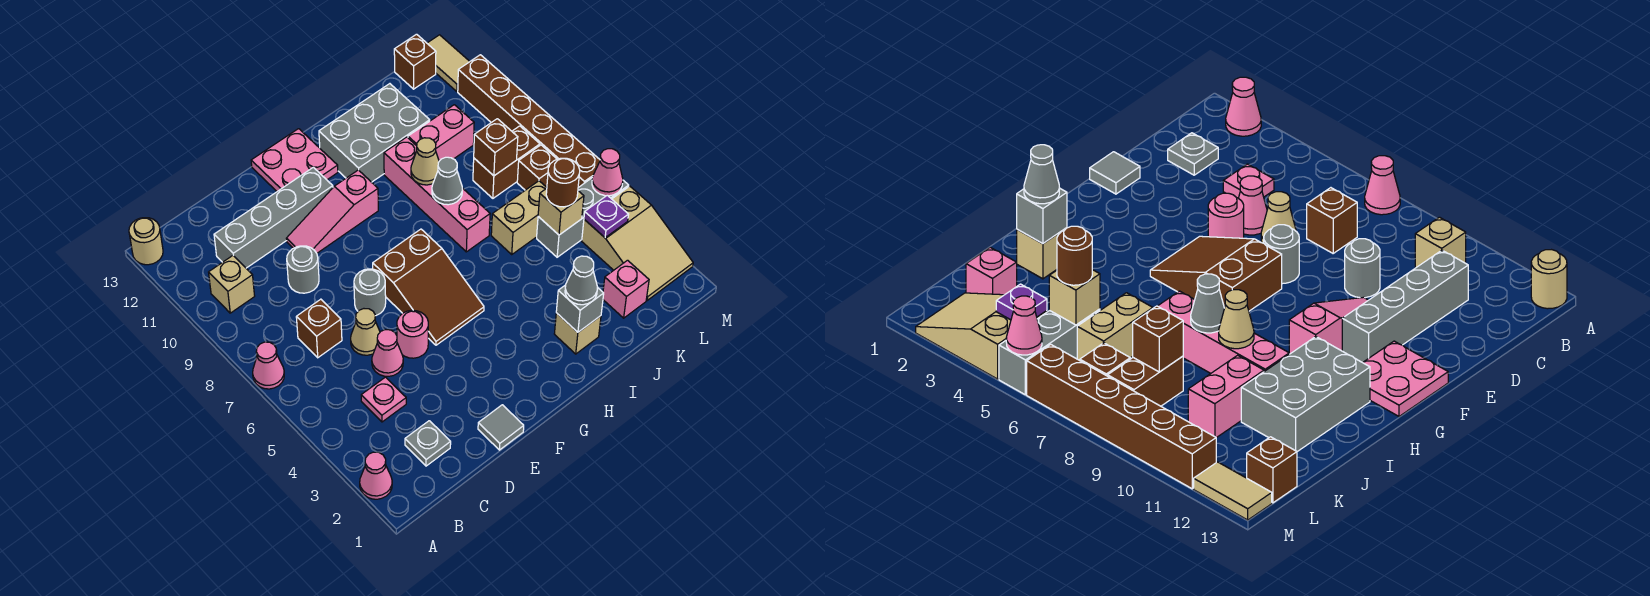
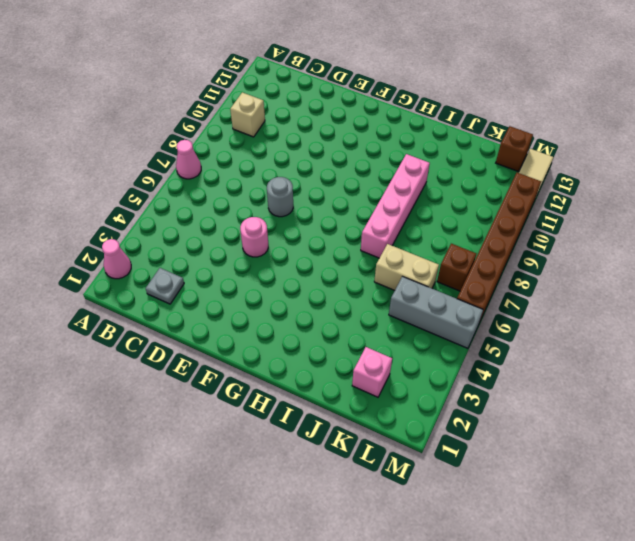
none -> tan 1x1 round brick [129,218,163,265]
none -> pink 1x1 plate [361,377,406,422]
none -> brown 1x1 brick [296,299,342,358]
none -> grey 1x4 brick [214,167,333,268]

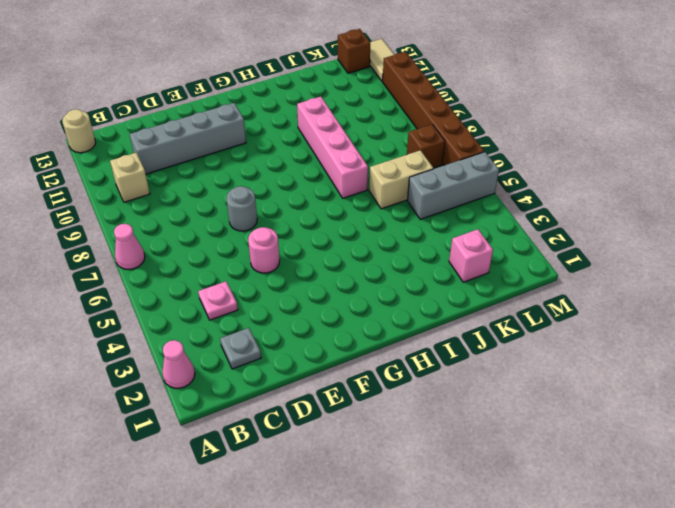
none -> brown 1x1 brick [296,299,342,358]
none -> pink 1x1 cone [372,330,403,376]
none -> tan 1x1 cone [351,309,380,355]
none -> grey 1x1 round brick [287,246,319,293]

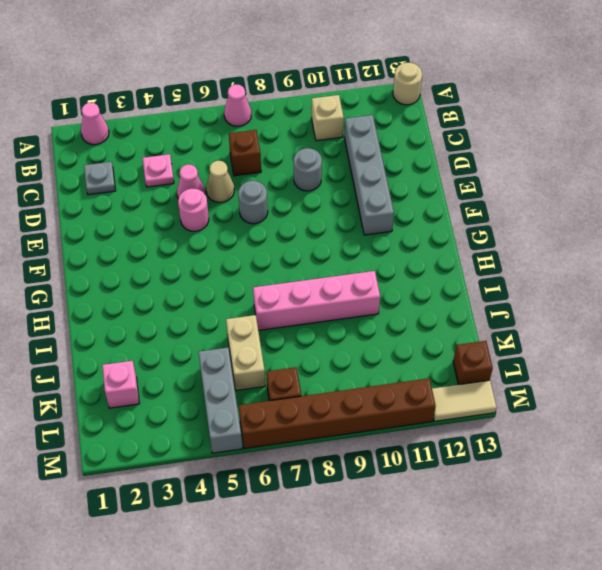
none -> grey 1x1 tile [478,405,524,450]
none -> pink 1x3 slope [286,170,378,253]
none -> brown 2x3 slope [373,229,484,345]
none -> pink 2x2 plate [251,129,338,191]

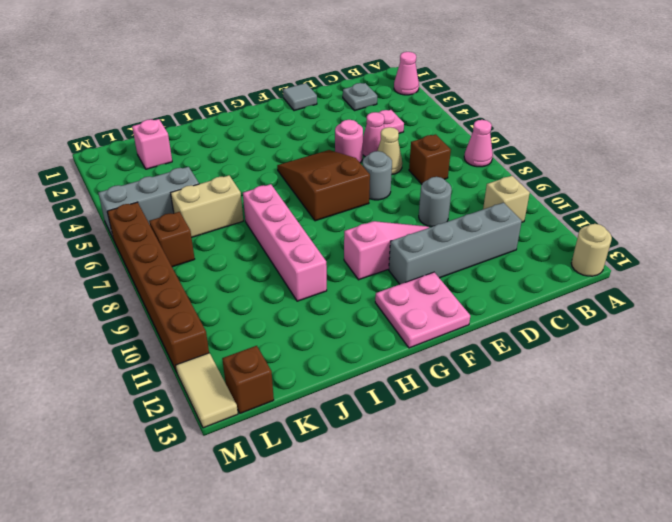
none -> grey 2x3 brick [319,84,430,182]
none -> tan 1x1 brick [554,313,601,354]
none -> pink 1x2 brick [408,105,474,161]
none -> brown 1x2 brick [473,126,540,198]

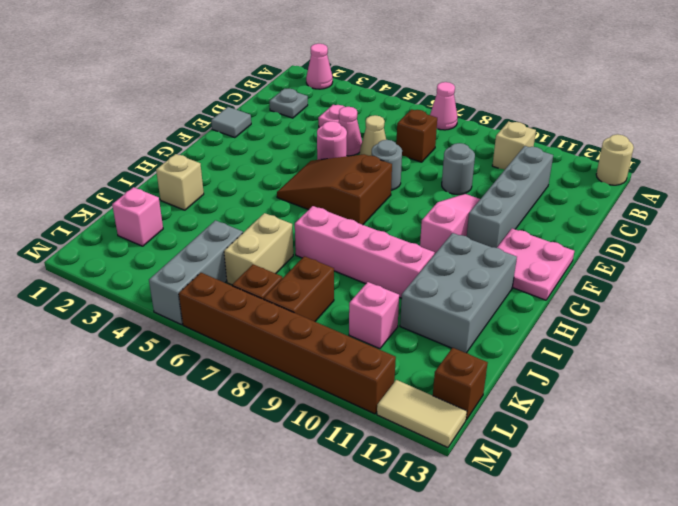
pink 1x1 brick [349,282,399,349] -> pink 1x2 brick [408,105,474,161]
none -> tan 2x3 slope [582,186,693,300]
none -> grey 1x1 brick [556,285,604,332]
none -> grey 1x1 cone [432,157,462,205]
none -> tan 1x1 cone [411,138,439,185]

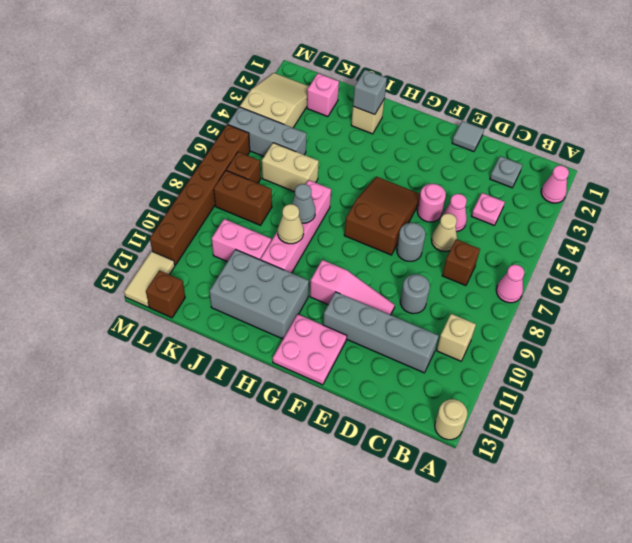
none -> tan 1x1 brick [538,189,584,235]
none -> brown 1x1 brick [474,119,518,176]
none -> purple 1x1 plate [584,195,629,238]
none -> pink 1x1 cone [592,149,623,196]

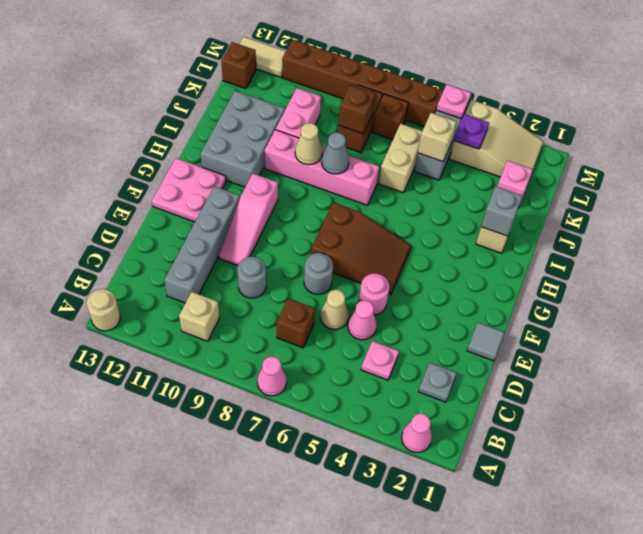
pink 1x1 plate [437,84,471,119] -> pink 1x1 cone [592,149,623,196]
none -> grey 1x1 cone [565,256,597,305]
none -> brown 1x1 round brick [546,158,580,207]

